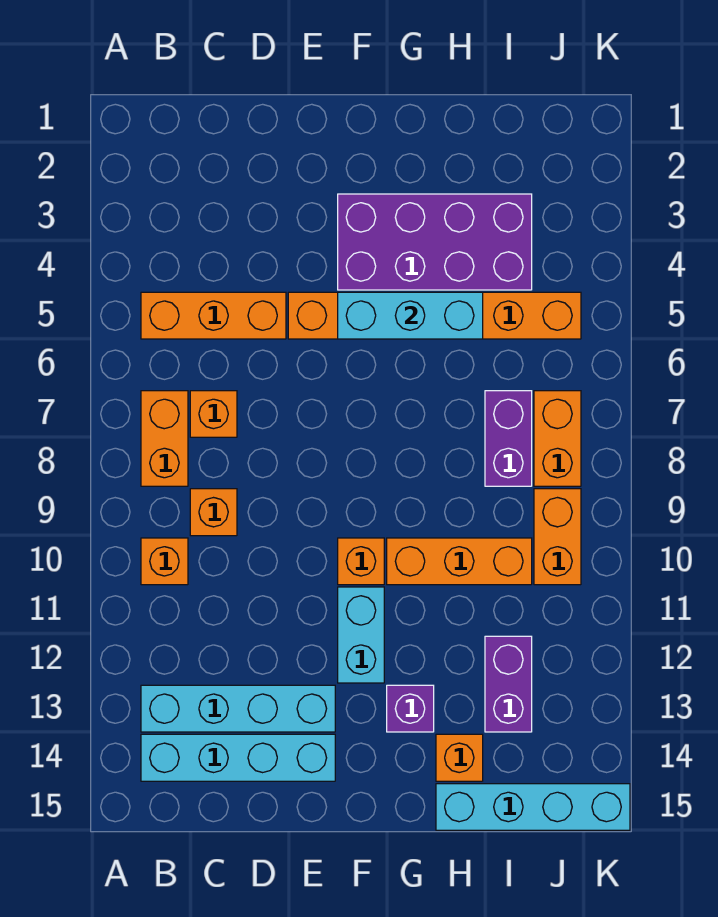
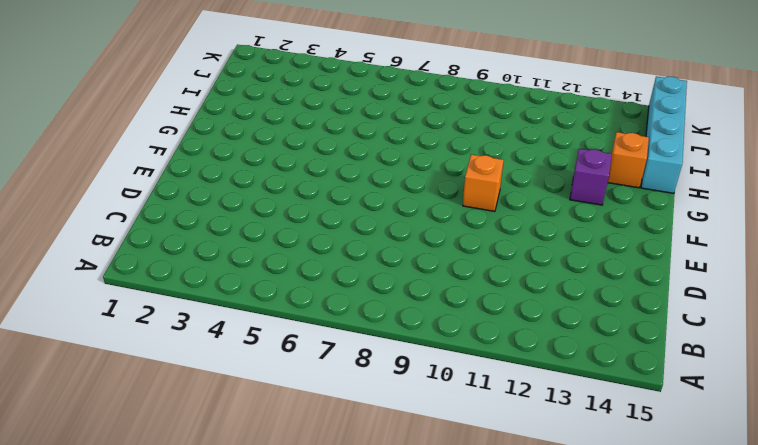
none -> orange 1x3 brick [141,292,286,339]
none -> orange 1x2 brick [141,391,188,486]
none -> orange 1x1 brick [141,538,188,585]

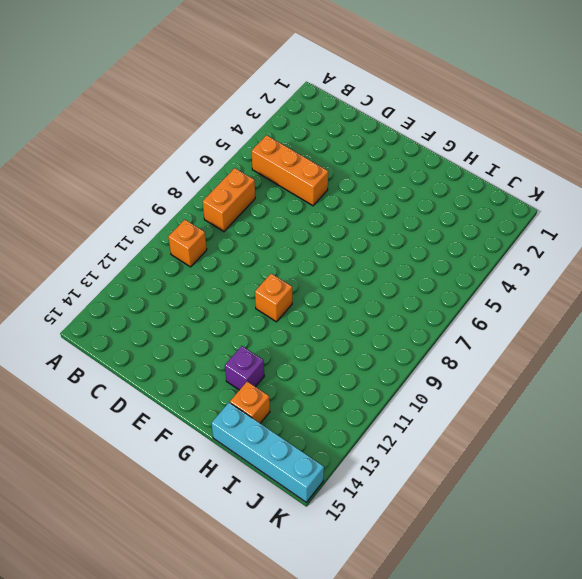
none -> cyan 1x4 brick [141,685,335,732]
none -> cyan 1x4 brick [141,734,335,781]
none -> orange 1x1 brick [190,391,237,437]

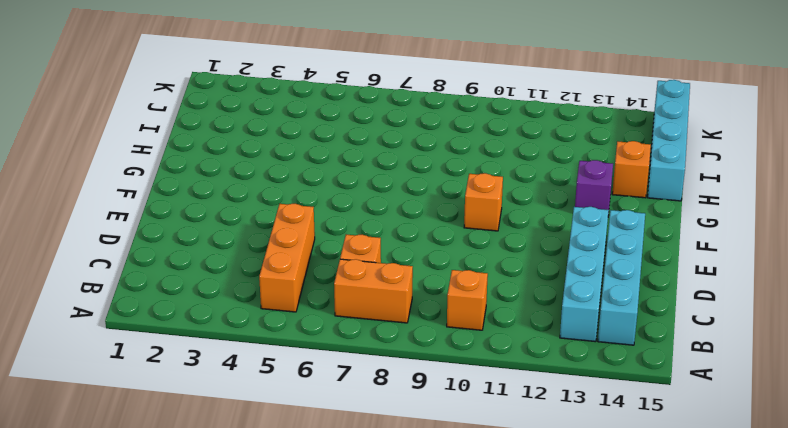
none -> orange 1x1 brick [190,489,237,536]
none -> orange 1x6 brick [288,292,581,339]
none -> purple 2x4 brick [338,194,532,290]

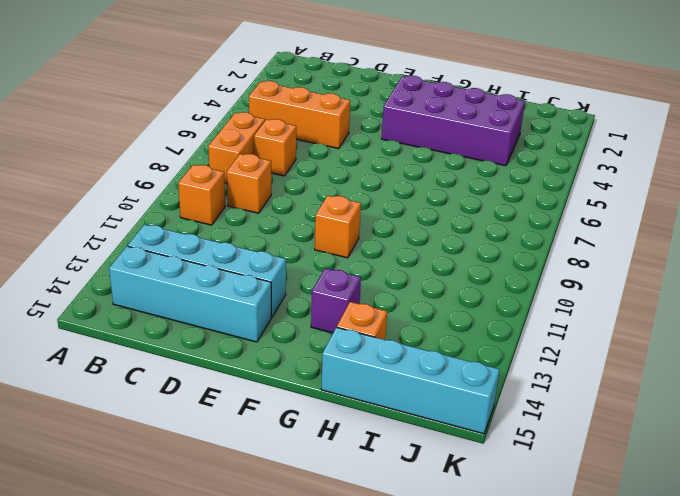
none -> orange 1x6 brick [288,292,581,339]
none -> cyan 1x2 brick [338,587,384,683]
none -> orange 1x3 brick [387,538,532,585]

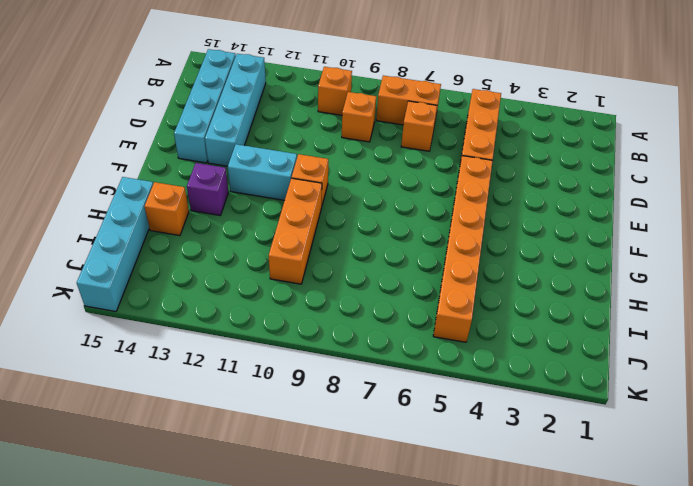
none -> purple 2x4 brick [338,194,532,290]
none -> purple 1x2 brick [485,391,532,486]
none -> purple 1x2 brick [485,636,532,732]

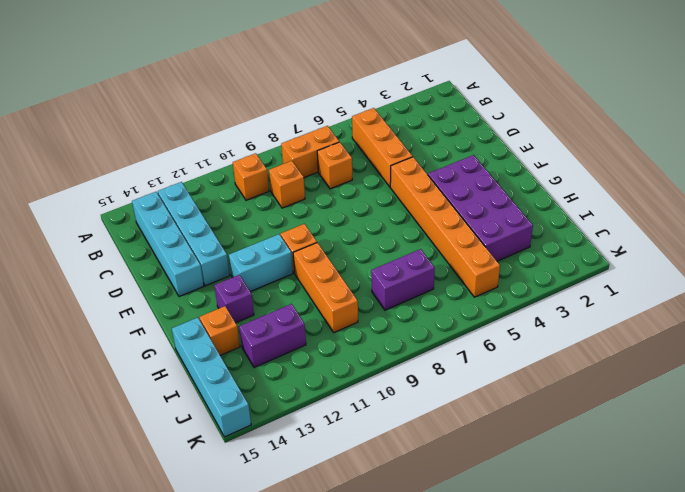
none -> orange 1x2 brick [534,391,581,486]
none -> orange 1x2 brick [534,489,581,585]
none -> cyan 1x3 brick [338,292,483,339]

